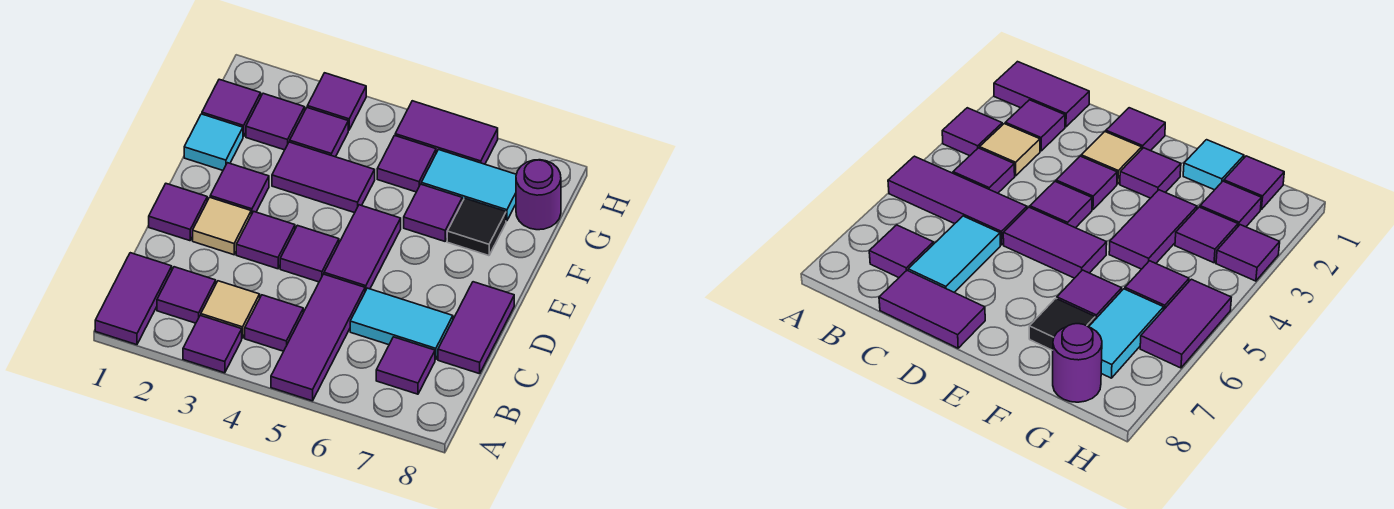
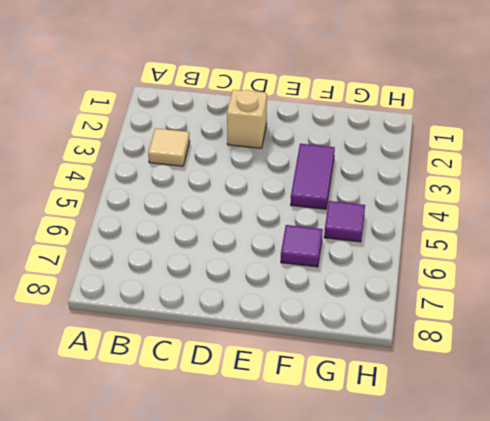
tan 1x1 brick [227,90,267,148] -> tan 1x1 tile [193,197,251,255]
none -> purple 1x2 tile [95,253,172,345]
none -> purple 1x1 tile [183,315,242,373]
none -> purple 1x3 tile [271,274,365,401]

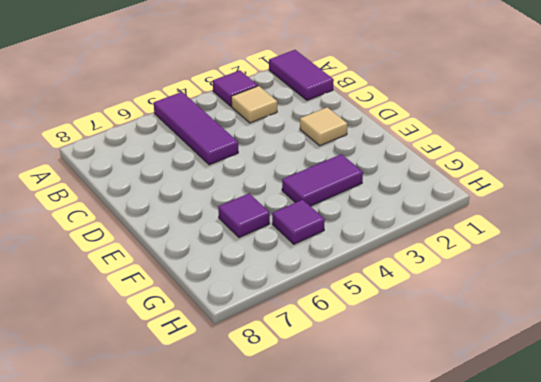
none -> purple 1x1 tile [157,267,216,323]
none -> purple 1x1 tile [245,295,303,351]
none -> purple 1x1 tile [376,337,435,394]

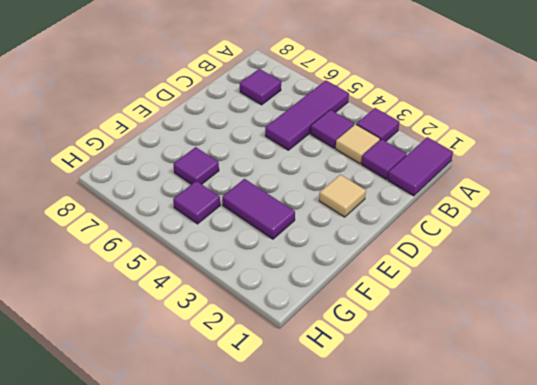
none -> cyan 1x2 tile [350,288,453,360]
none -> purple 1x2 tile [438,282,514,374]
none -> purple 1x1 tile [149,184,207,241]

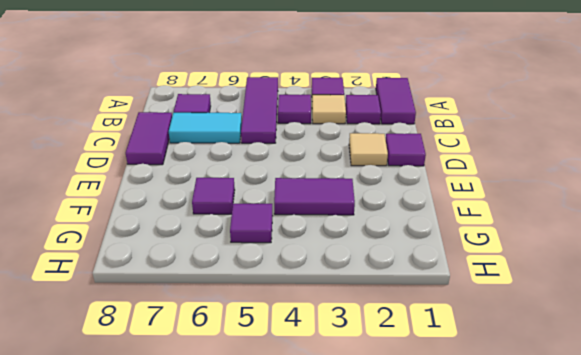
none -> purple 1x1 tile [236,211,295,269]
none -> purple 1x1 tile [280,225,339,282]
none -> purple 1x2 tile [324,205,401,291]

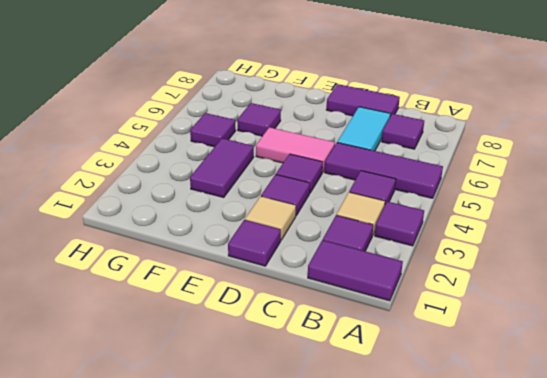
pink 1x2 tile [256,127,335,172] -> purple 1x2 tile [324,205,401,291]
none -> purple 1x1 tile [210,163,269,215]
none -> cyan 1x1 tile [184,114,243,170]
none -> black 1x1 tile [447,198,506,256]

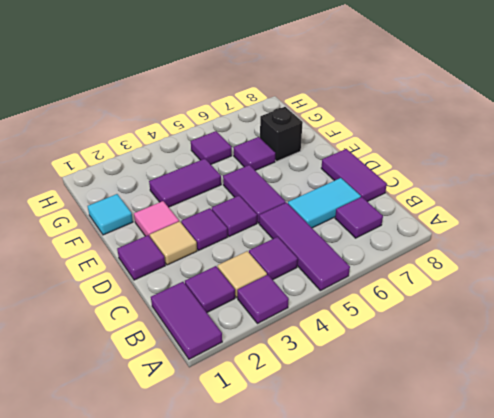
pink 1x1 tile [134,201,179,237] -> purple 1x1 tile [210,163,269,215]
black 1x1 brick [260,107,303,161] -> black 1x1 tile [447,198,506,256]
none -> purple 1x1 tile [202,79,261,137]
none -> purple 1x1 tile [246,93,305,150]
none -> purple 1x1 tile [290,108,348,157]

